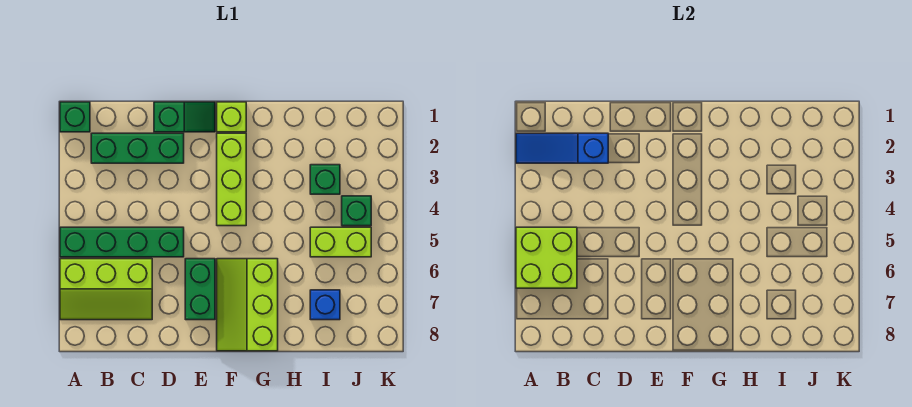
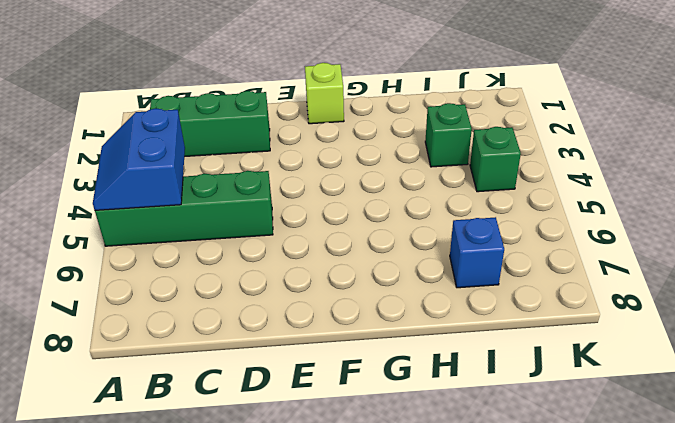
blue 2x2 slope [93,109,185,210] -> lime 2x2 brick [516,227,577,288]
none -> green 1x1 brick [60,102,90,132]
none -> lime 2x3 slope [60,259,152,320]
none -> green 1x2 slope [154,102,215,132]

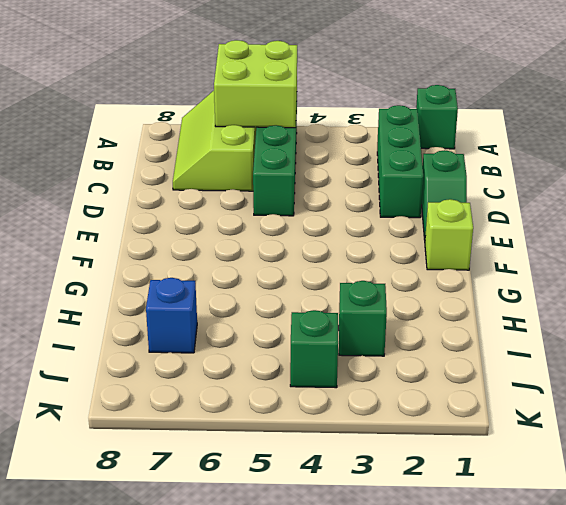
none -> green 1x2 brick [185,259,215,320]
none -> lime 1x3 brick [217,133,246,226]
none -> lime 2x3 slope [217,259,278,351]

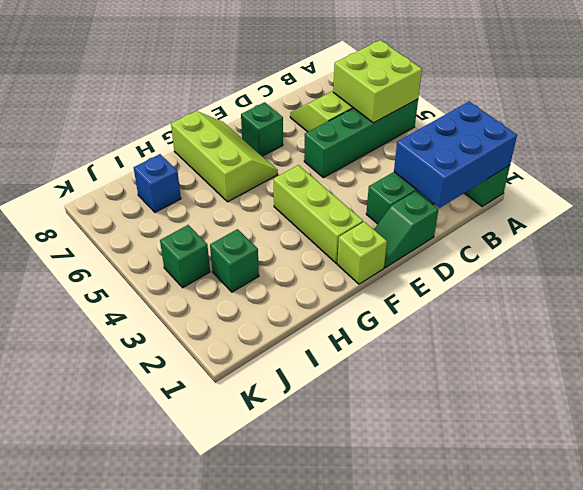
blue 2x3 brick [394,102,517,208] -> blue 1x3 slope [516,133,608,163]
green 1x1 brick [241,102,283,156] -> green 1x2 brick [185,259,215,320]
none -> lime 1x2 brick [310,227,371,257]

